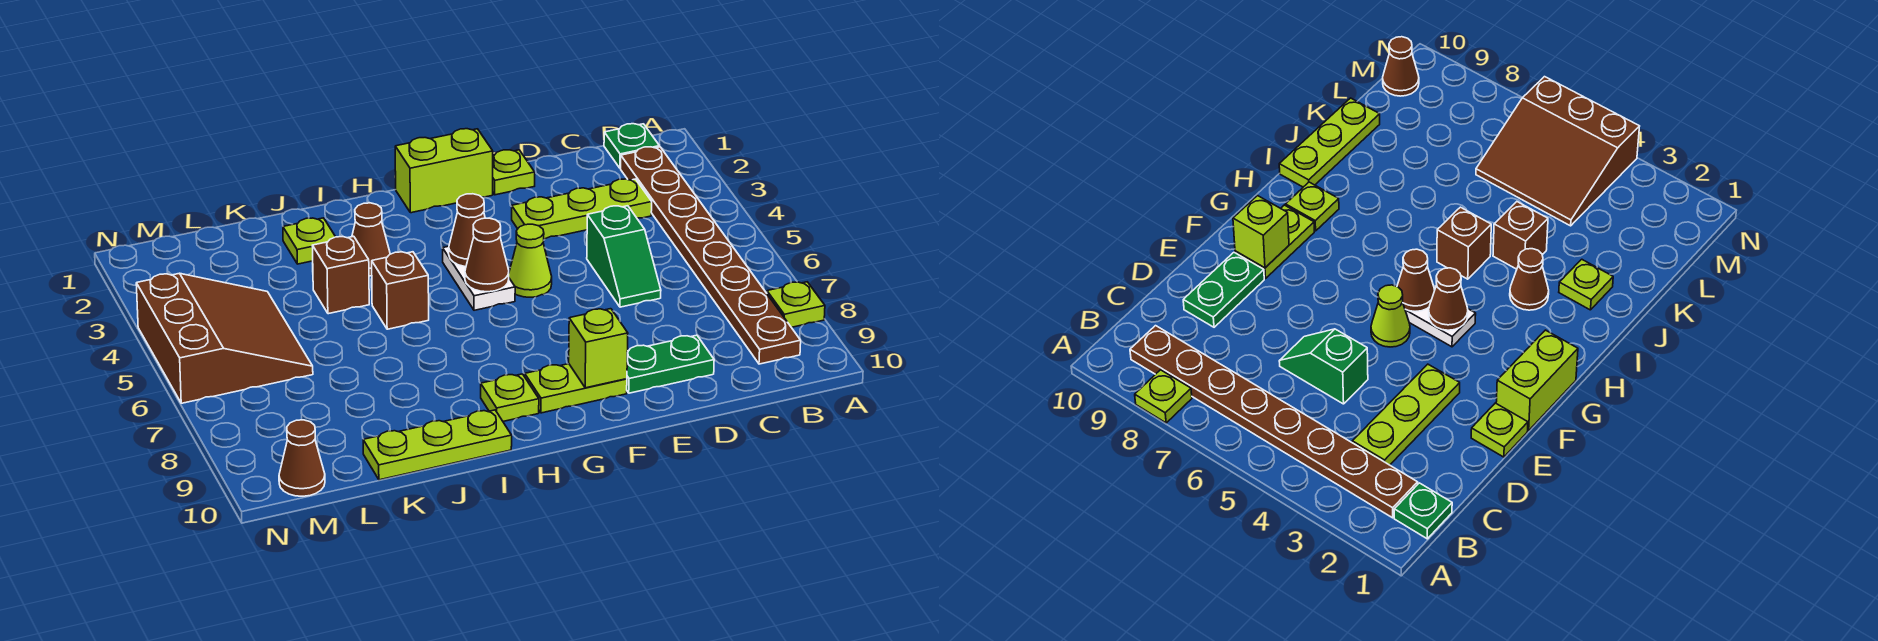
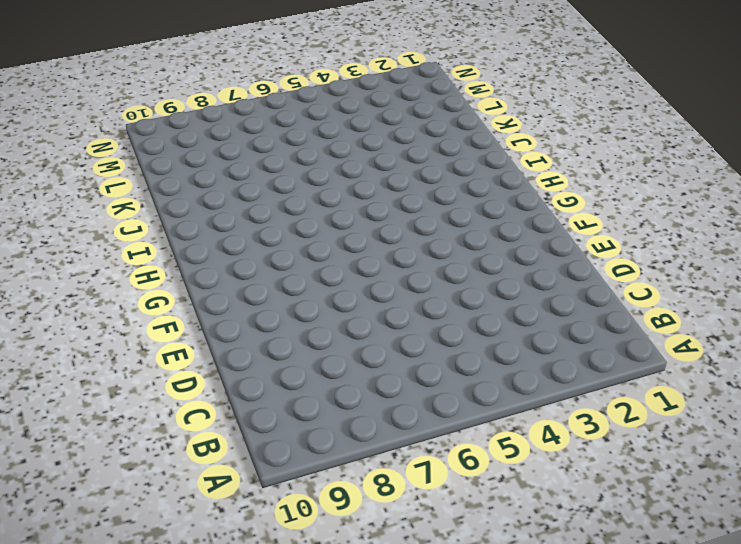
none -> lime 1x1 plate [767,282,825,327]
none -> green 1x1 plate [604,124,659,168]
none -> brown 1x8 plate [621,147,801,364]

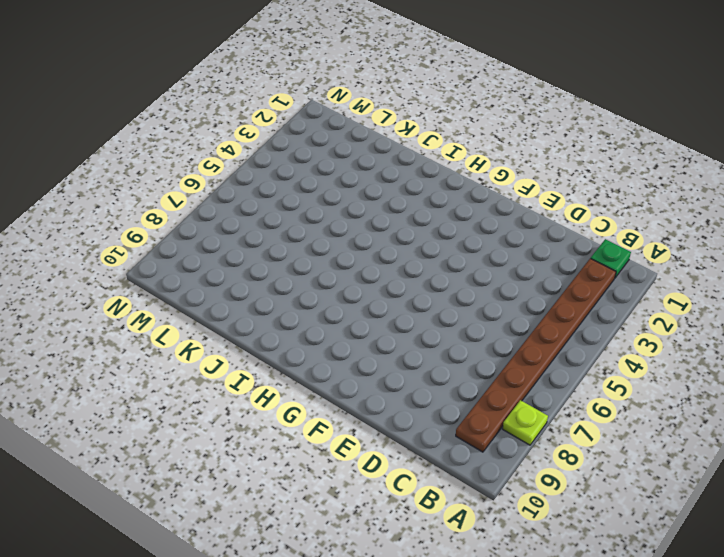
none -> lime 1x3 plate [512,179,652,239]
none -> green 1x2 slope [587,206,661,307]
none -> green 1x2 plate [627,335,714,393]

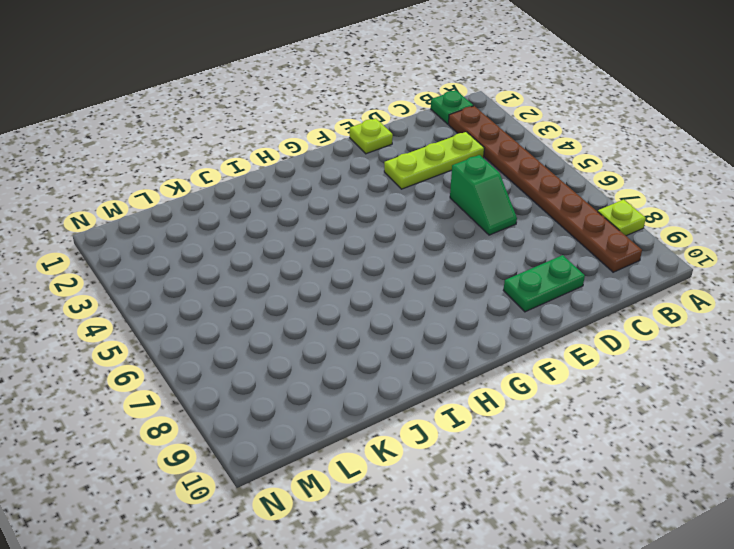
none -> lime 1x2 brick [395,129,493,213]
none -> lime 1x1 cone [509,224,552,297]
none -> lime 1x2 plate [525,364,627,413]

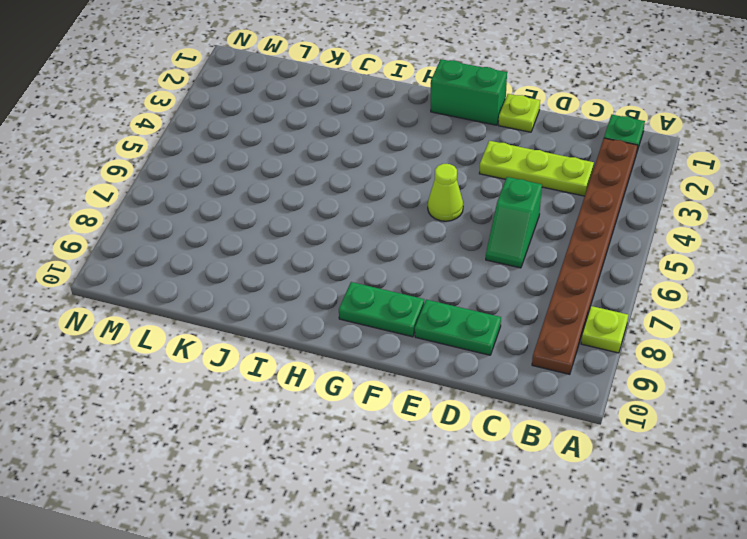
green 1x2 brick [431,59,507,125] -> lime 1x2 brick [395,129,493,213]
green 1x2 plate [339,282,424,337] -> lime 1x2 plate [525,364,627,413]
none -> white 1x2 plate [443,246,515,310]
none -> lime 1x1 plate [481,374,539,421]
none -> brown 1x1 cone [352,203,390,276]

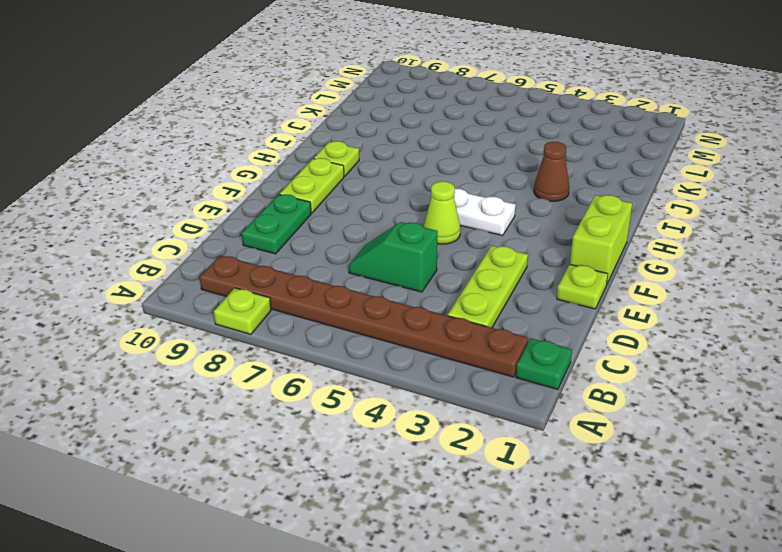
none -> brown 1x1 brick [372,252,429,329]
none -> lime 1x3 plate [363,410,512,480]
none -> lime 1x1 plate [283,218,335,264]

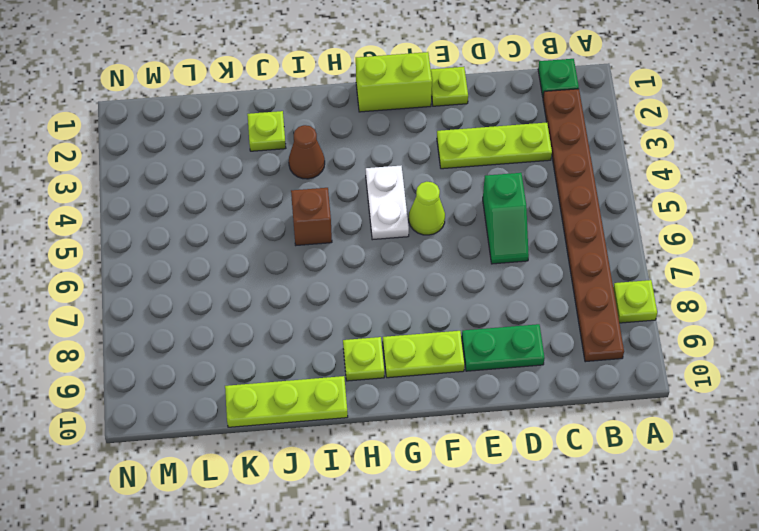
none -> brown 1x1 brick [312,236,369,314]
none -> brown 3x3 slope [136,273,313,403]
none -> brown 1x1 cone [279,420,325,496]

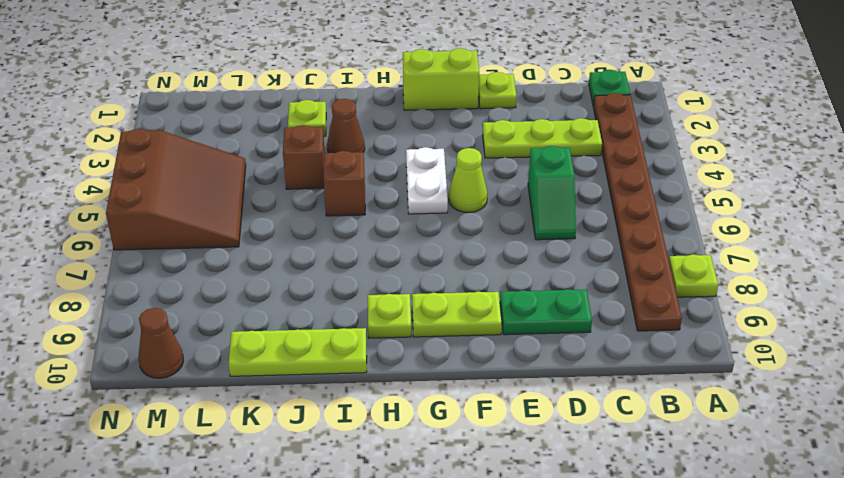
none -> lime 1x1 brick [569,309,628,388]
none -> brown 1x1 cone [449,194,485,267]
none -> brown 1x1 cone [465,218,509,292]

